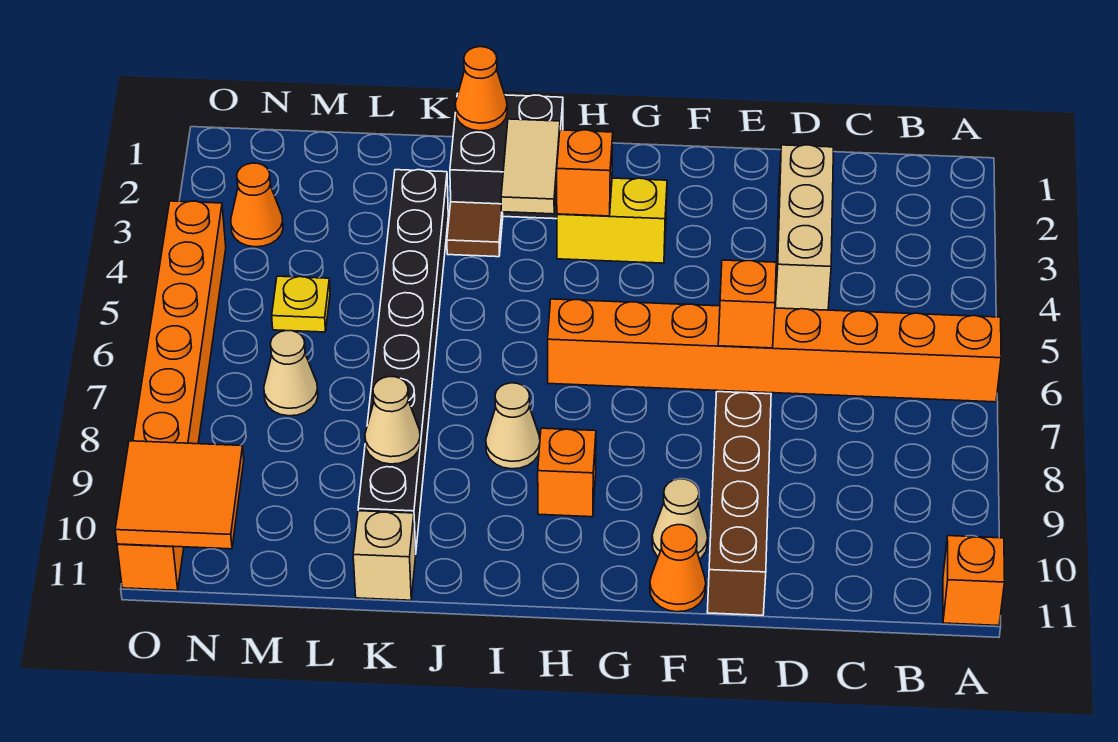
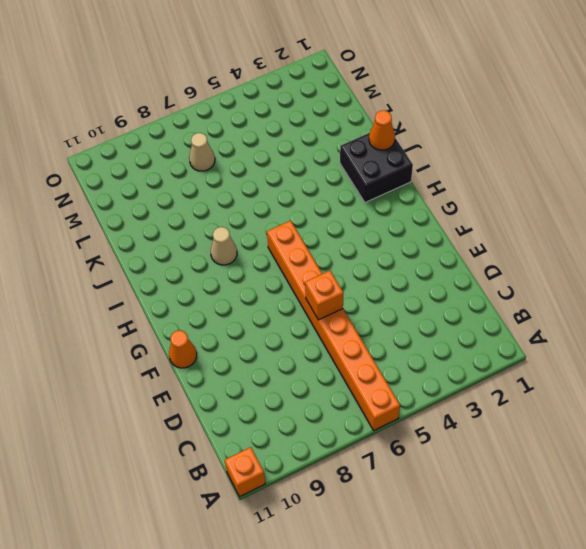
none -> tan 1x3 brick [775,145,833,310]
none -> brown 1x4 brick [707,392,771,615]
none -> tan 1x1 cone [652,479,708,559]

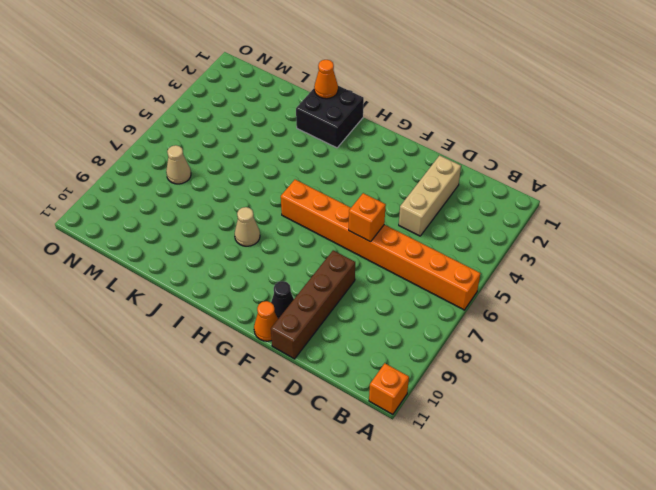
black 1x1 cone [271,281,294,319] -> tan 1x1 cone [652,479,708,559]
none -> yellow 1x2 brick [557,178,667,263]
none -> orange 1x1 brick [538,428,596,517]
none -> brown 1x1 tile [447,202,503,257]

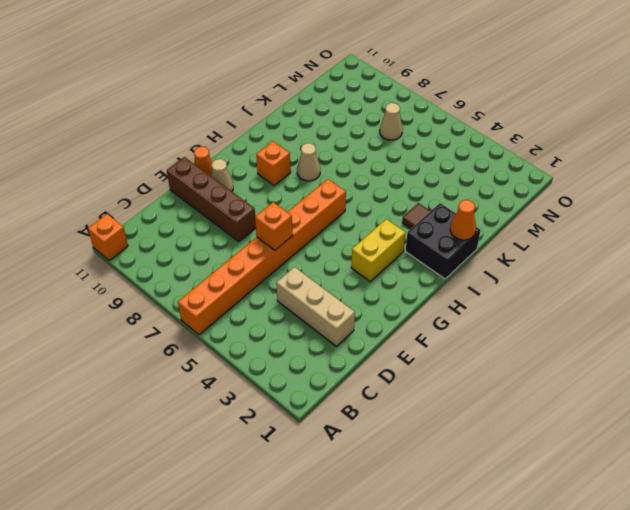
none -> black 1x8 brick [358,170,448,554]
none -> tan 1x1 brick [353,511,416,600]
none -> yellow 1x1 plate [272,276,330,332]

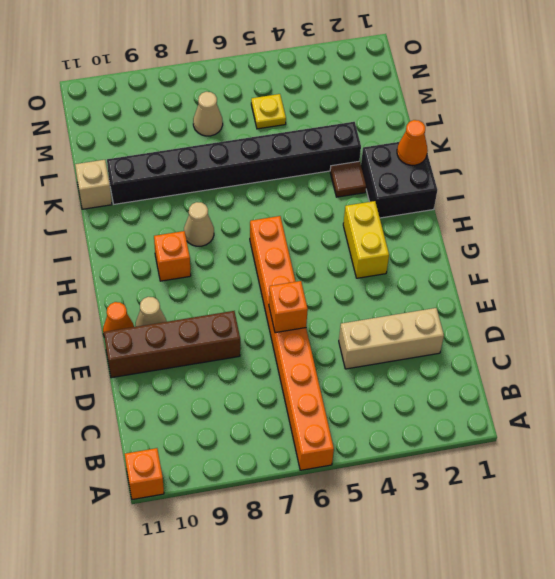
none -> orange 1x1 cone [231,163,283,247]
none -> orange 1x8 brick [117,201,226,590]
none -> orange 1x1 brick [557,130,613,216]

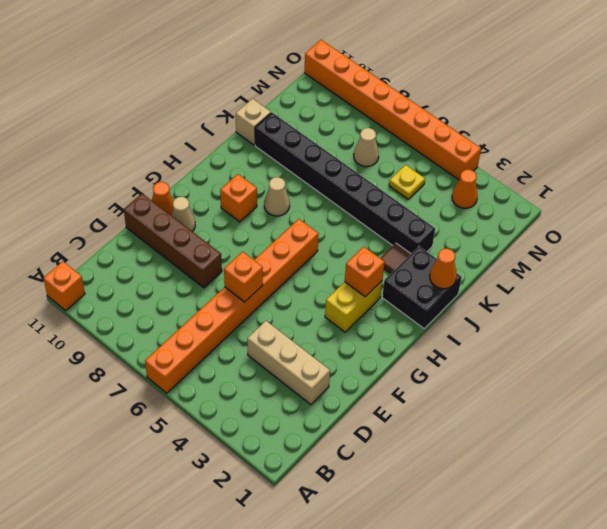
none -> tan 1x2 tile [501,119,560,214]
none -> tan 1x1 cone [365,377,421,464]
none -> orange 2x2 tile [115,441,244,549]

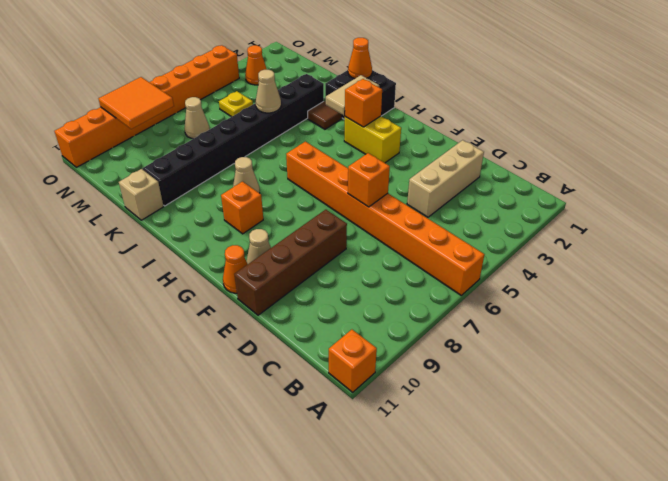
tan 1x1 cone [256,70,281,113] -> tan 1x1 cone moved to [365,377,421,464]
orange 2x2 tile [99,77,174,129] -> orange 2x2 tile moved to [115,441,244,549]

